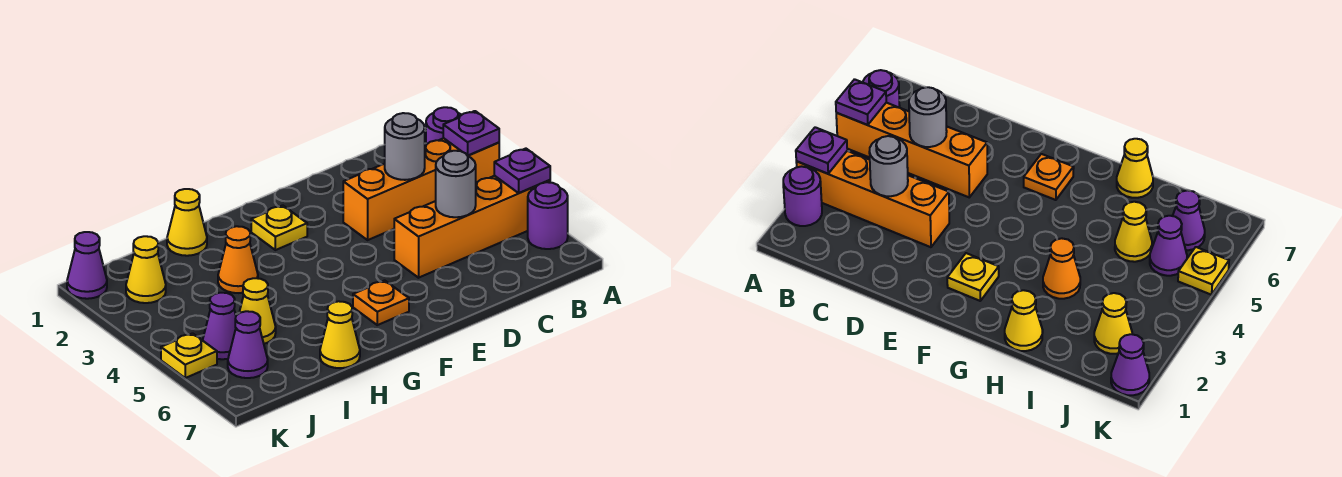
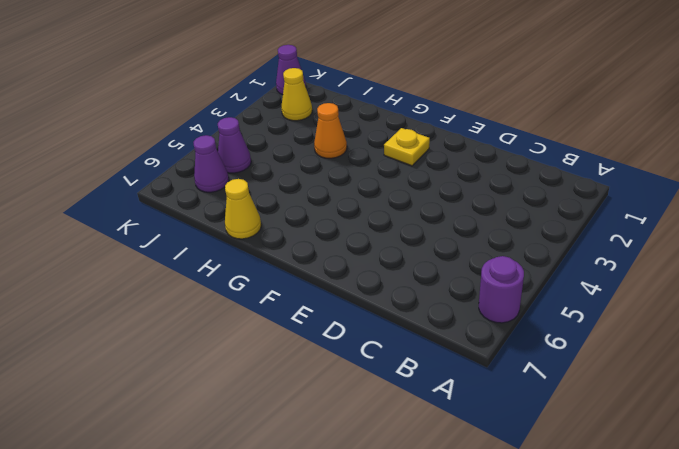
none -> purple 1x1 round brick [426,107,461,145]
none -> orange 1x4 brick [343,138,499,240]
none -> orange 1x4 brick [394,176,550,278]

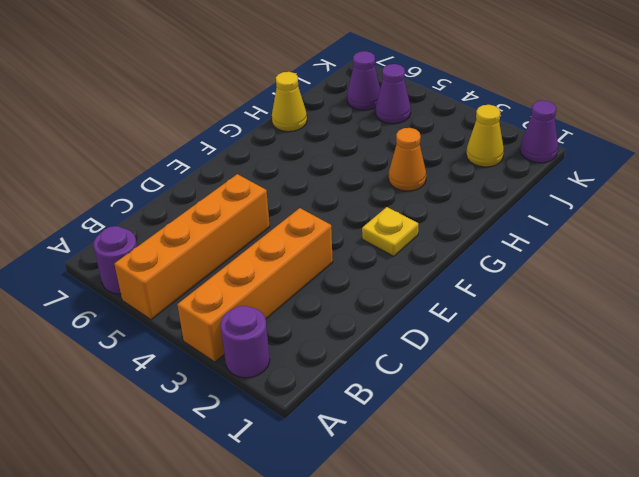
none -> orange 1x1 plate [353,280,409,325]
none -> yellow 1x1 cone [167,189,207,256]
none -> yellow 1x1 cone [239,278,276,344]

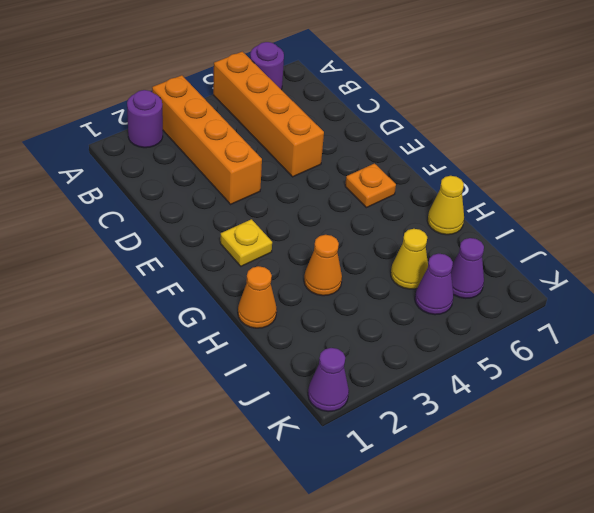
orange 1x1 cone [238,266,277,328] -> yellow 1x1 cone [167,189,207,256]
none -> yellow 1x1 cone [126,236,166,303]
none -> yellow 1x1 plate [161,333,217,378]
none -> purple 1x1 plate [443,111,499,156]

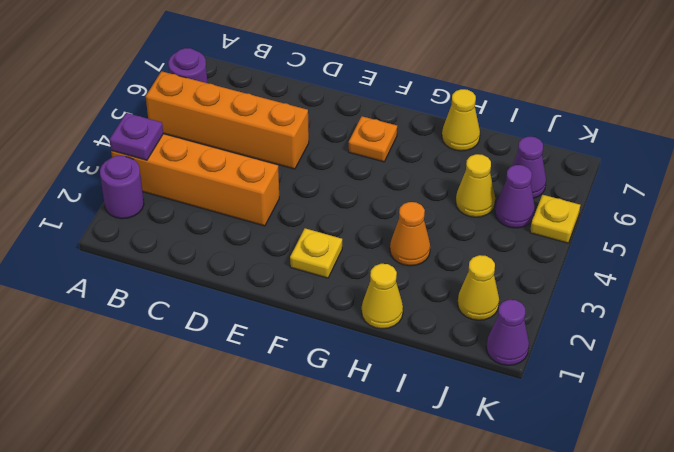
none -> purple 1x1 plate [494,149,550,193]
none -> grey 1x1 round brick [385,113,425,180]
none -> grey 1x1 round brick [436,151,476,217]

